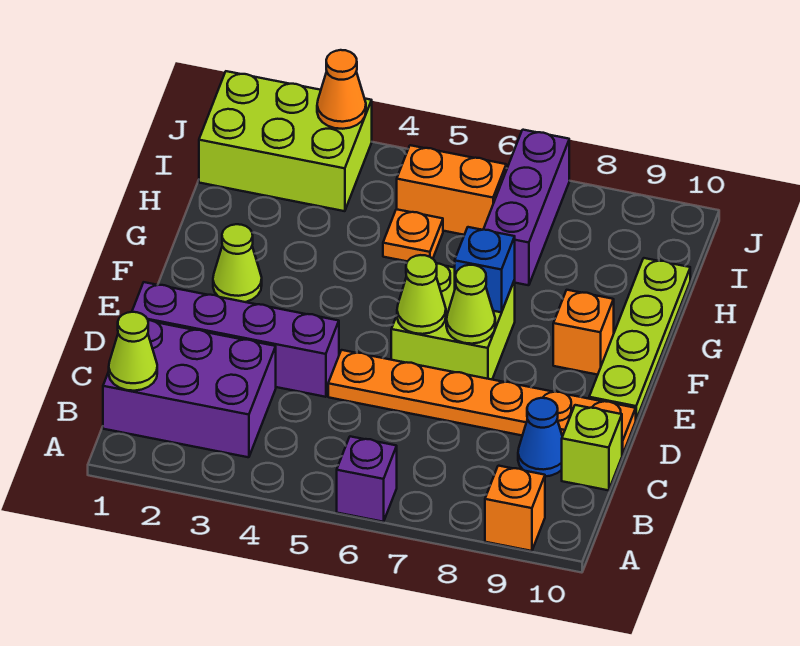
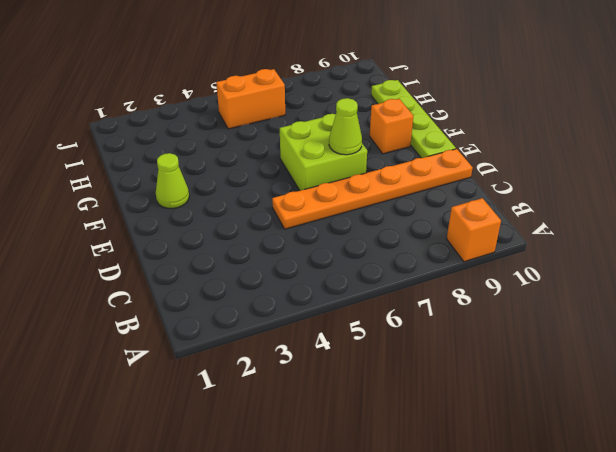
none -> purple 1x1 brick [337,436,397,522]
none -> purple 2x3 brick [103,320,276,457]
none -> blue 1x1 cone [518,398,562,476]

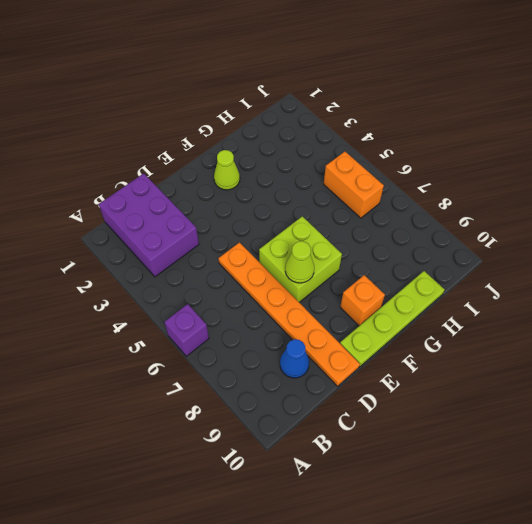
none -> orange 1x1 brick [485,466,545,551]
none -> lime 1x1 brick [562,405,622,490]
none -> purple 1x4 brick [132,282,339,397]

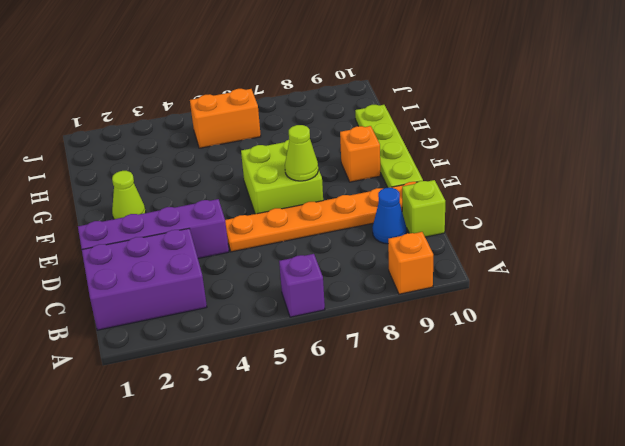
none -> orange 1x1 plate [383,209,443,261]
none -> purple 1x3 brick [483,130,569,285]
none -> lime 2x3 brick [199,71,372,211]

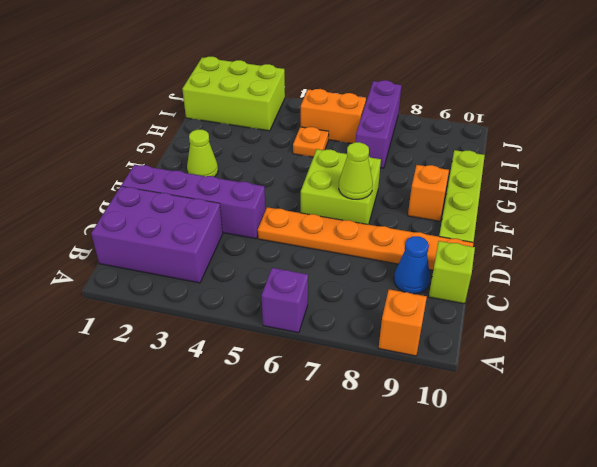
none -> lime 1x1 cone [109,312,157,391]
none -> lime 1x1 cone [397,255,446,334]
none -> blue 1x1 brick [455,227,515,312]

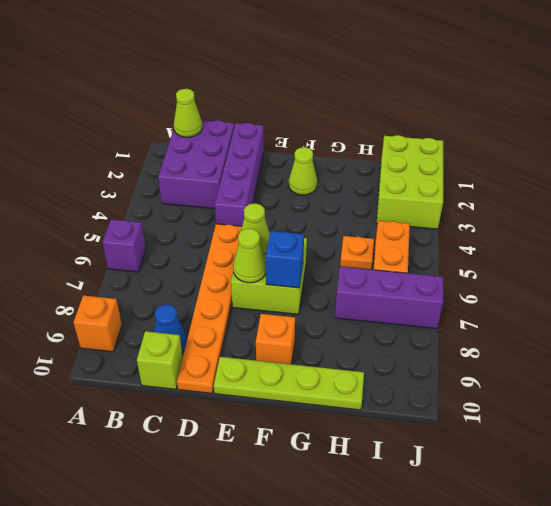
none -> orange 1x1 cone [317,50,366,129]

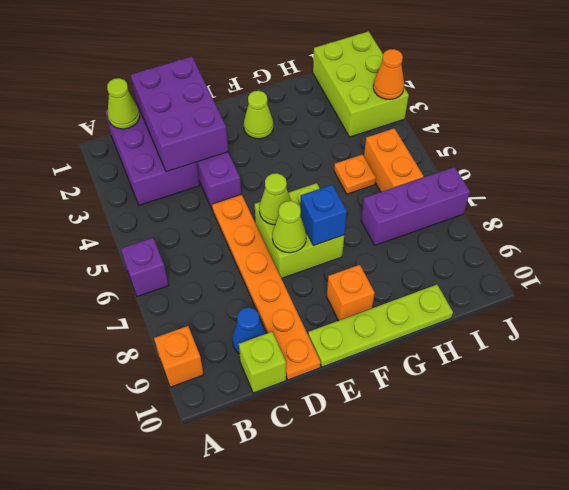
purple 2x3 brick [131,57,228,172] -> none

